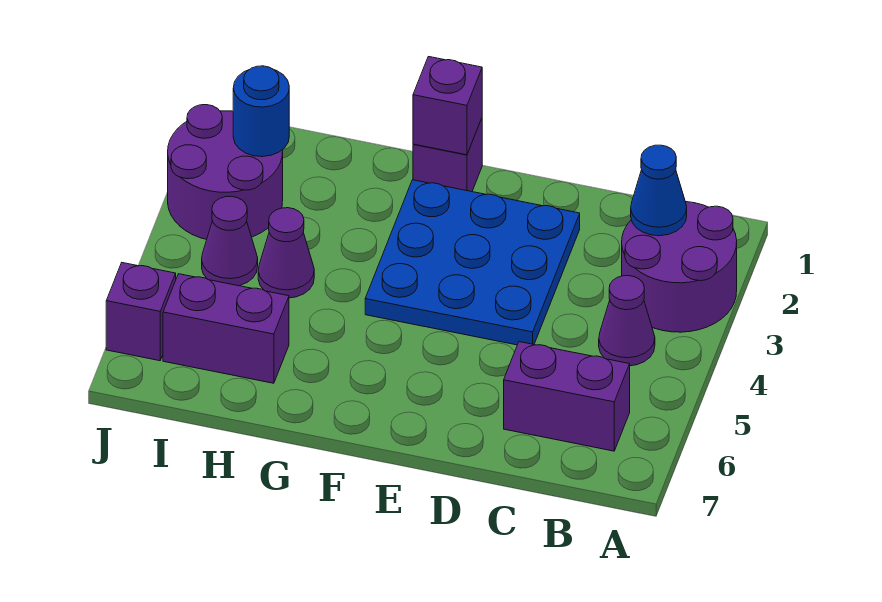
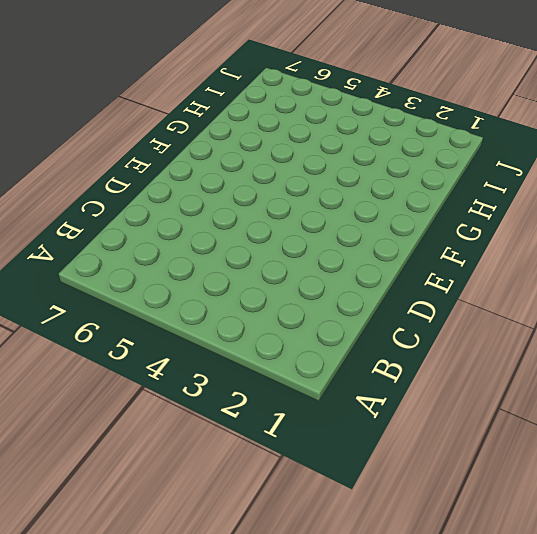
none -> purple 2x2 round brick [622,202,737,332]
none -> purple 1x1 cone [599,276,655,366]
none -> purple 1x2 brick [504,342,630,451]

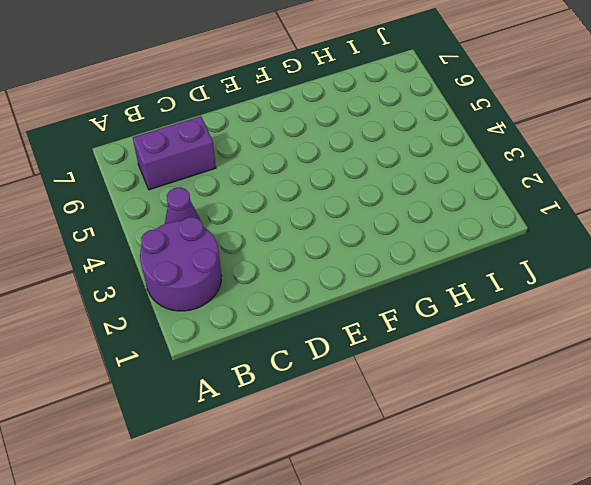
none -> blue 3x3 plate [365,180,580,345]
none -> purple 1x1 brick [413,119,482,192]
none -> purple 1x1 cone [258,208,314,298]

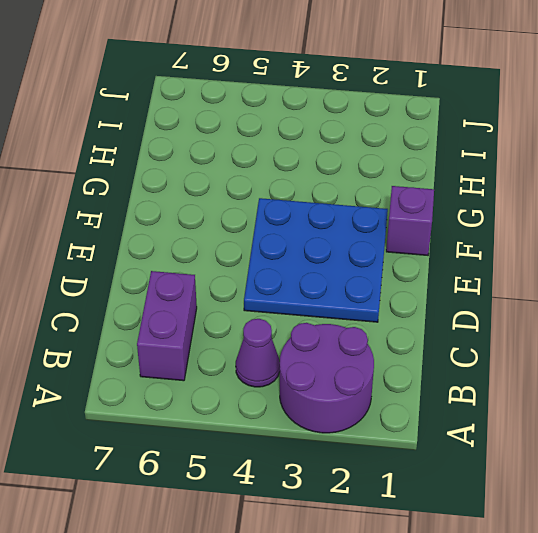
none -> purple 1x1 cone [258,208,314,298]
none -> purple 1x2 brick [163,274,289,383]
none -> purple 2x2 round brick [168,105,283,240]

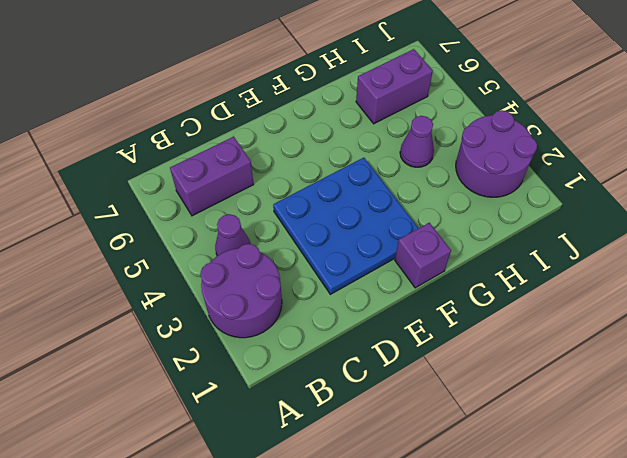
none -> purple 1x1 cone [202,196,258,286]
none -> purple 1x1 brick [106,263,176,361]
none -> blue 1x1 cone [631,145,687,236]

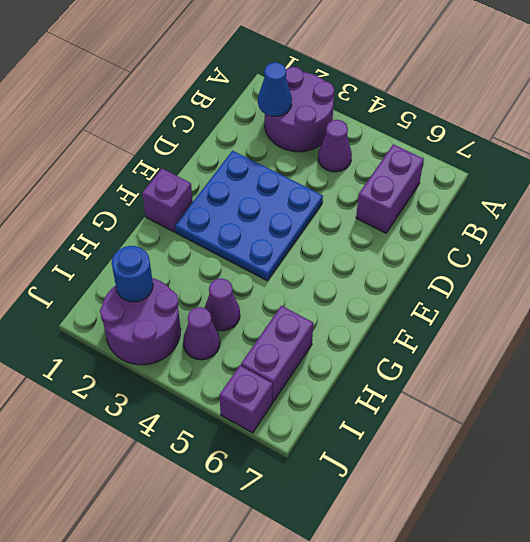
none -> purple 1x1 brick [413,57,482,155]

